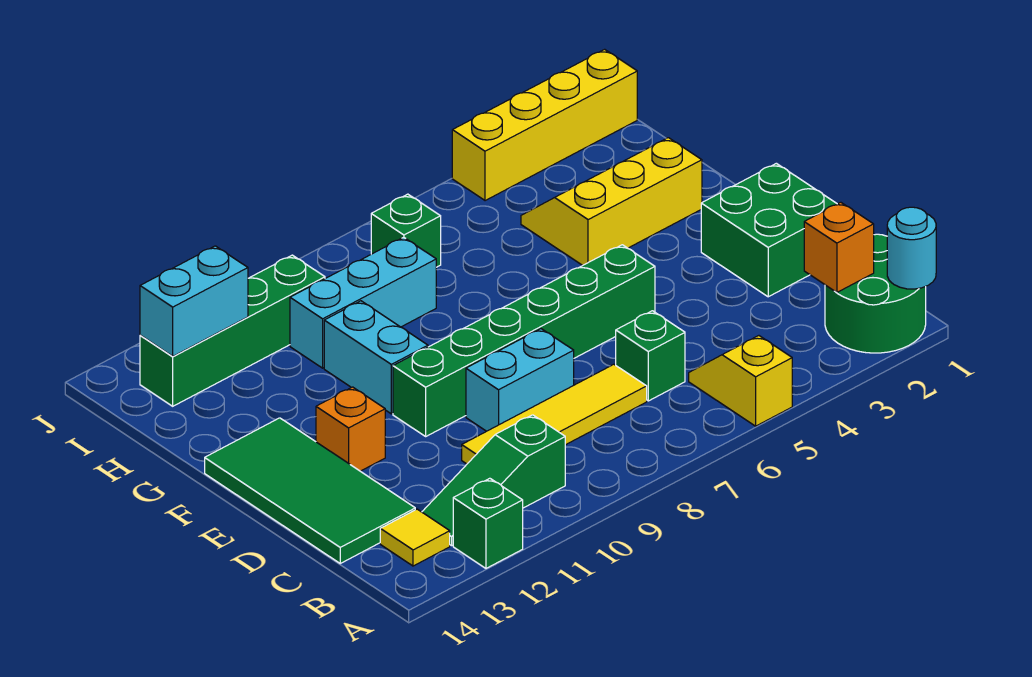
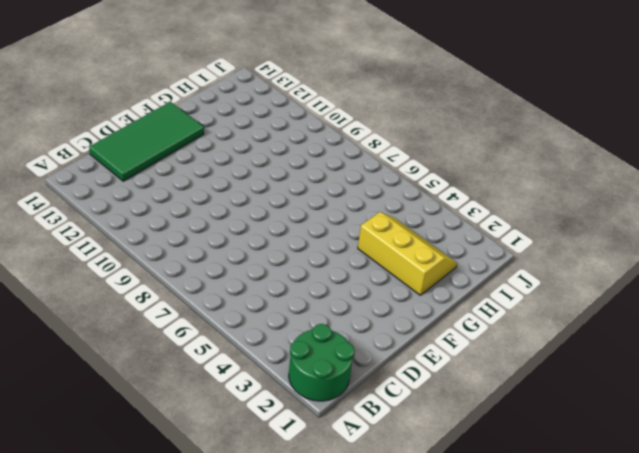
none -> yellow 1x2 slope [689,336,792,426]
none -> green 1x1 brick [453,478,523,568]
none -> green 1x3 slope [422,415,565,546]

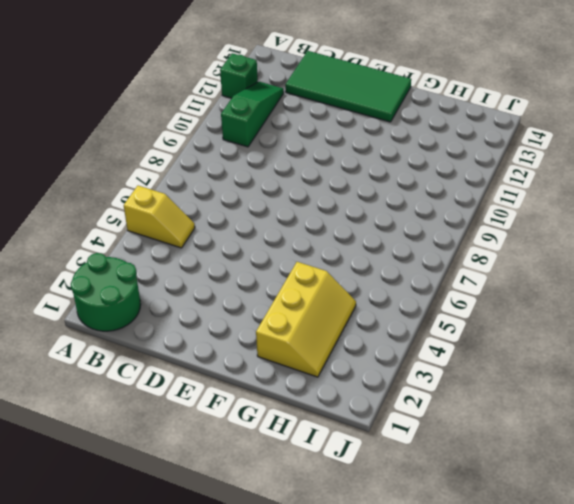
none -> yellow 1x1 tile [380,509,450,566]
none -> green 1x1 brick [616,311,685,401]
none -> yellow 1x4 tile [462,364,647,464]

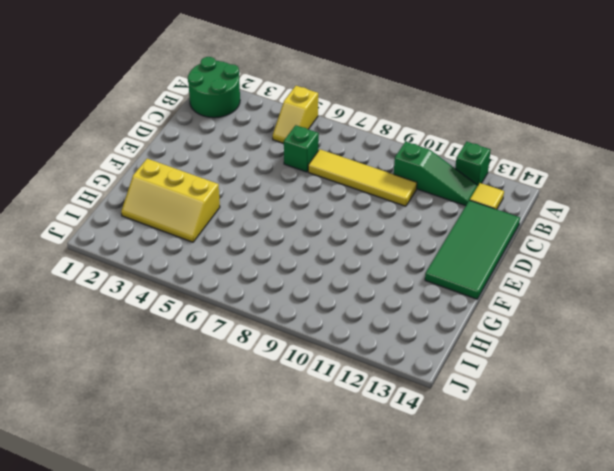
none -> green 2x2 brick [701,163,837,297]
none -> cyan 1x2 brick [466,329,574,431]
none -> green 1x6 brick [393,245,655,436]

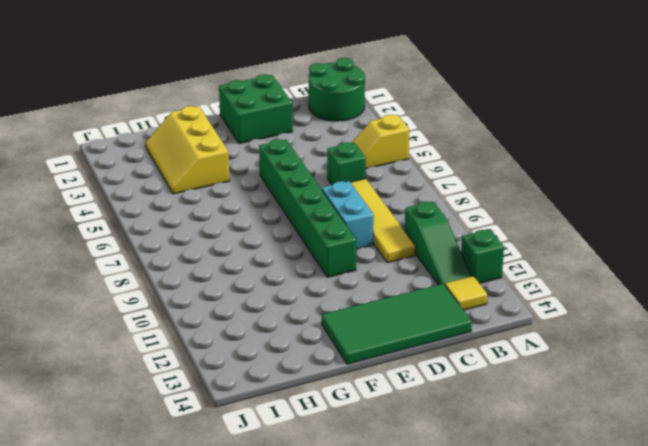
none -> orange 1x1 brick [316,387,385,471]
none -> cyan 1x2 brick [324,301,428,414]
none -> cyan 1x3 brick [290,237,436,368]

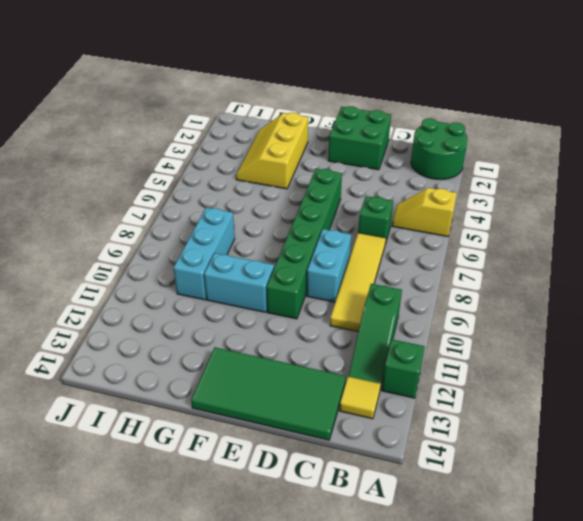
none -> orange 1x1 brick [316,387,385,471]
none -> green 1x1 brick [371,194,441,267]
none -> green 1x4 brick [140,255,325,406]

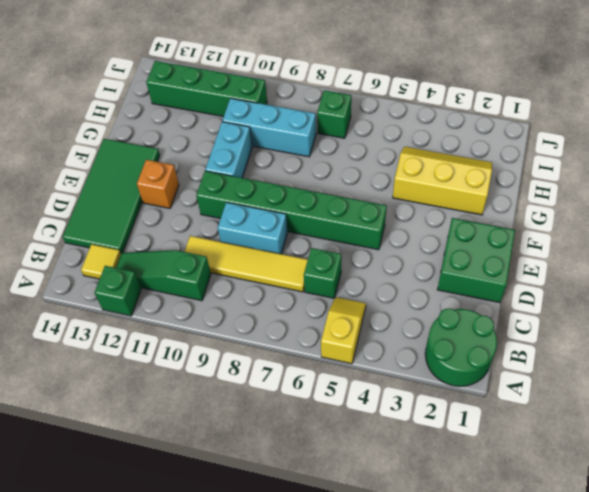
none -> yellow 1x4 brick [452,49,637,201]
none -> cyan 1x1 round brick [887,207,936,289]
none -> orange 1x1 brick [804,202,874,293]

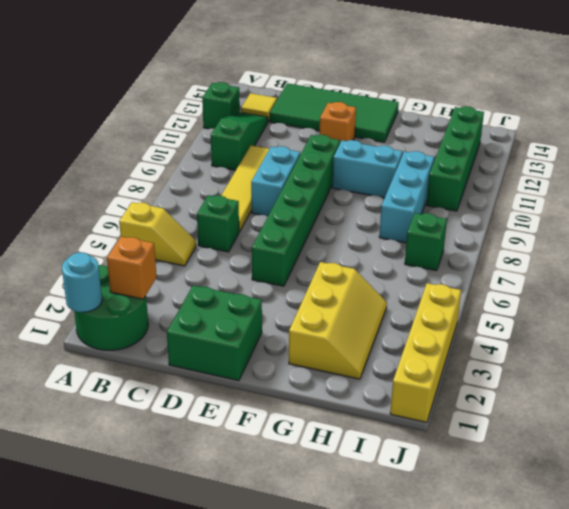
none -> cyan 1x2 brick [140,246,248,356]

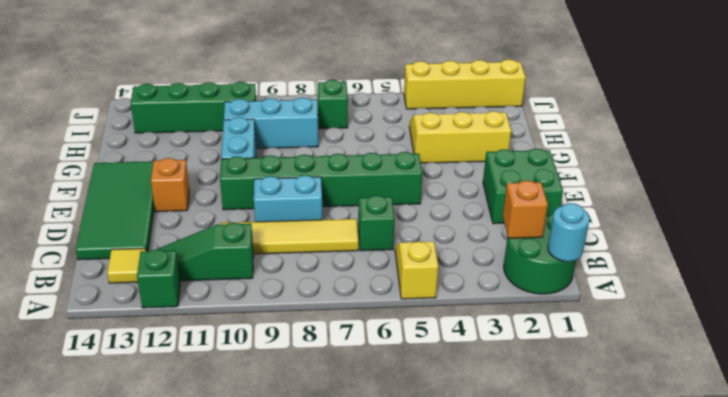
none -> cyan 1x2 brick [140,246,248,356]

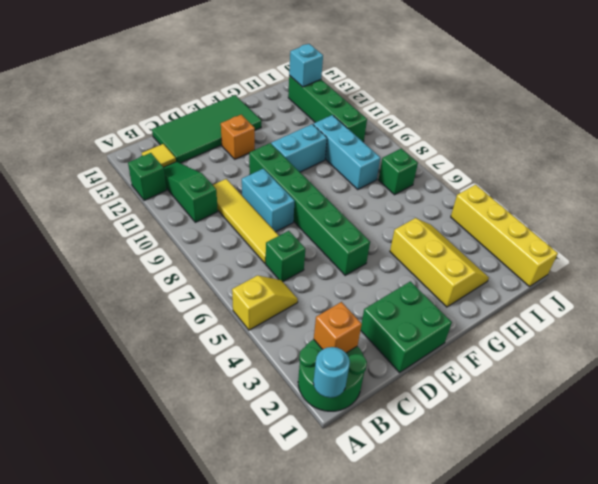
cyan 1x1 brick [289,44,323,87] -> cyan 1x2 brick [140,246,248,356]

